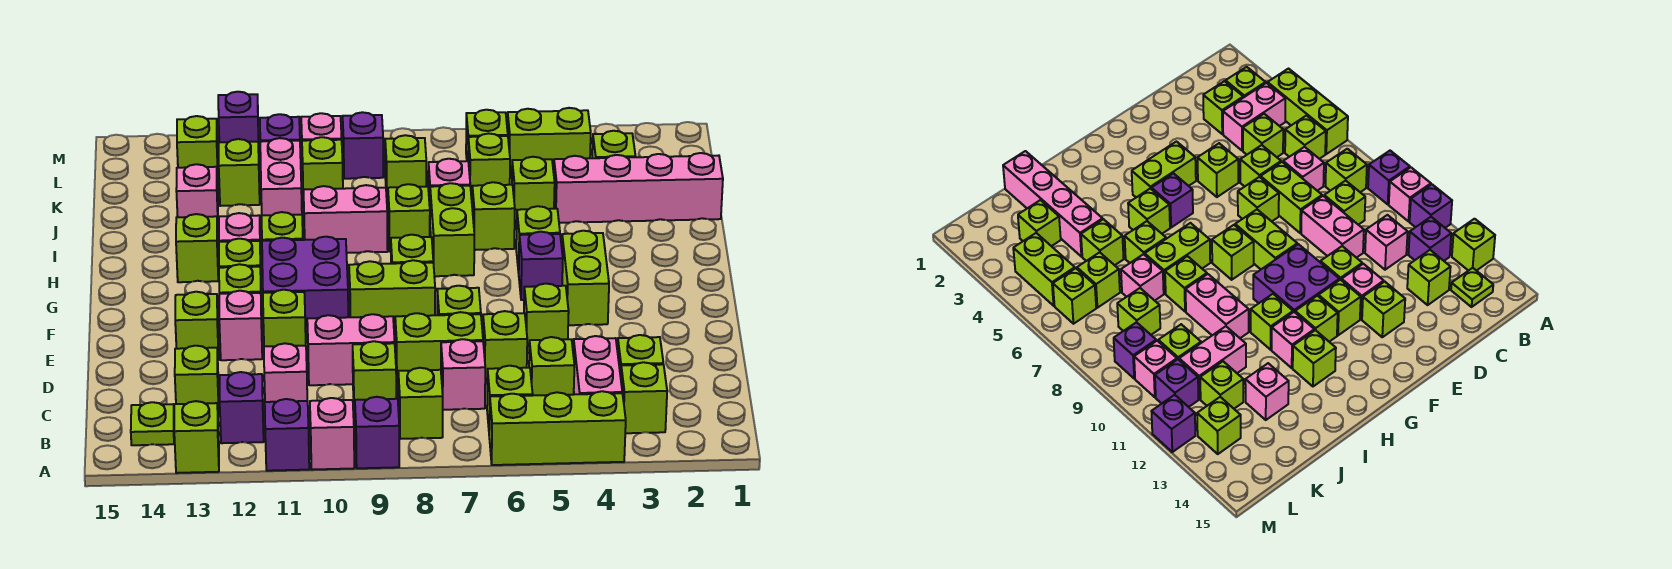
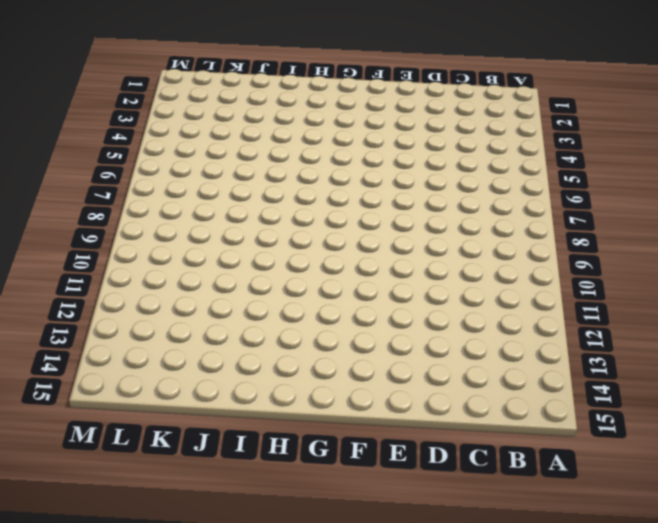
none -> lime 1x3 brick [489,391,626,465]
none -> purple 1x1 brick [355,397,399,468]
none -> pink 1x1 brick [310,398,354,470]
none -> purple 1x1 brick [265,399,309,471]

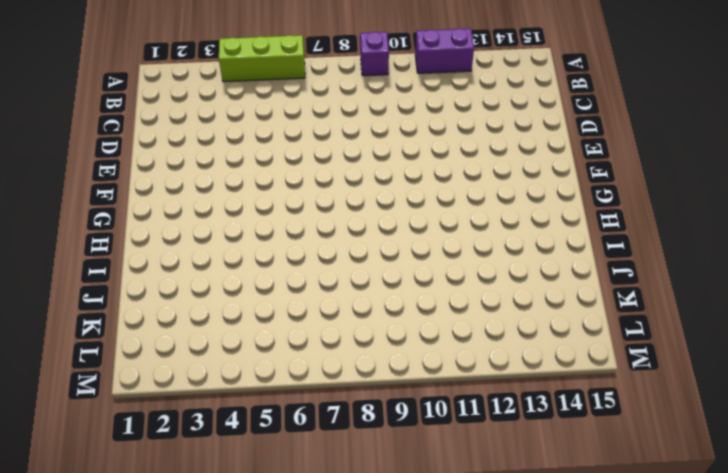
purple 1x2 brick [415,28,474,73] -> purple 1x1 brick [265,399,309,471]
none -> pink 1x1 brick [310,398,354,470]
none -> lime 1x1 brick [174,401,219,473]
none -> lime 1x1 brick [621,362,667,433]
none -> pink 1x2 brick [573,336,622,394]

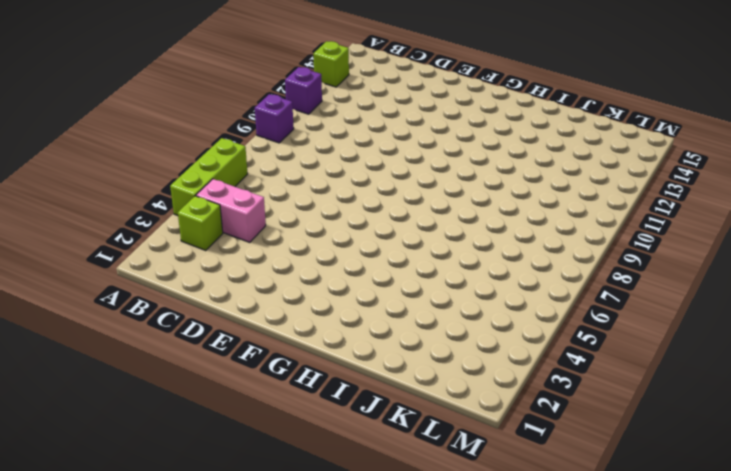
none -> pink 1x1 brick [310,398,354,470]
none -> lime 1x1 brick [487,366,533,430]
none -> lime 1x1 brick [398,368,443,439]
none -> purple 1x1 brick [220,372,264,443]

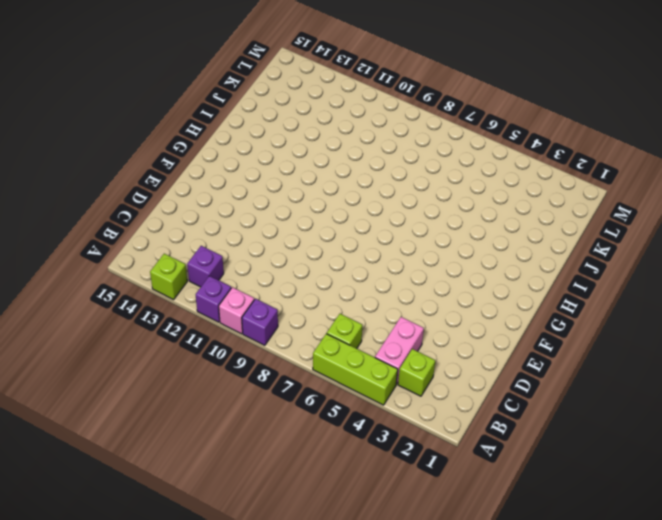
none -> lime 1x1 brick [398,368,443,439]
none -> lime 1x1 plate [131,402,174,445]
none -> lime 1x1 brick [617,335,663,376]
none -> lime 1x1 brick [529,337,574,395]

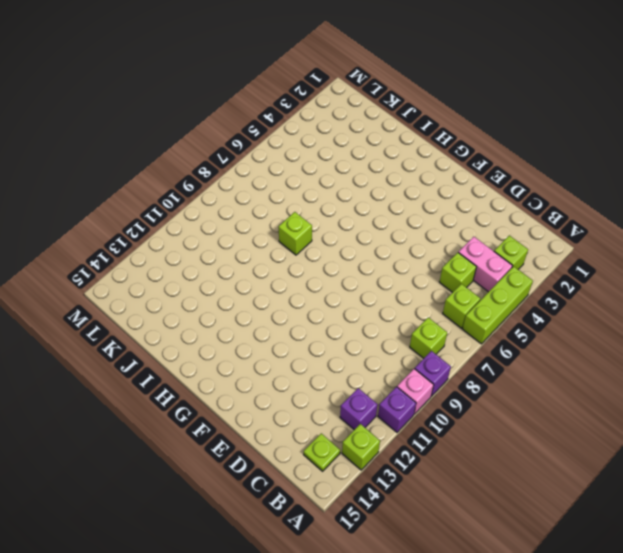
none -> lime 1x1 brick [617,335,663,376]
none -> pink 1x1 brick [441,339,485,410]
none -> lime 1x1 brick [353,341,396,412]
none -> pink 1x1 brick [264,343,307,402]

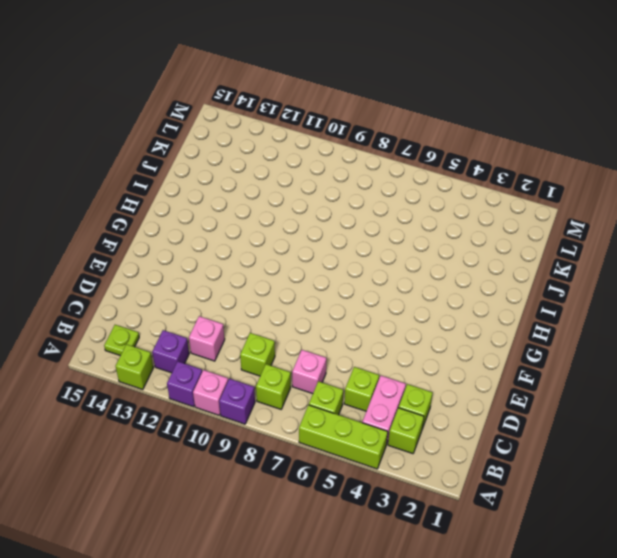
none -> lime 1x1 brick [175,346,219,415]
none -> lime 1x1 brick [483,311,527,381]
none -> lime 1x2 brick [395,312,483,383]
none -> pink 1x2 brick [307,314,395,385]

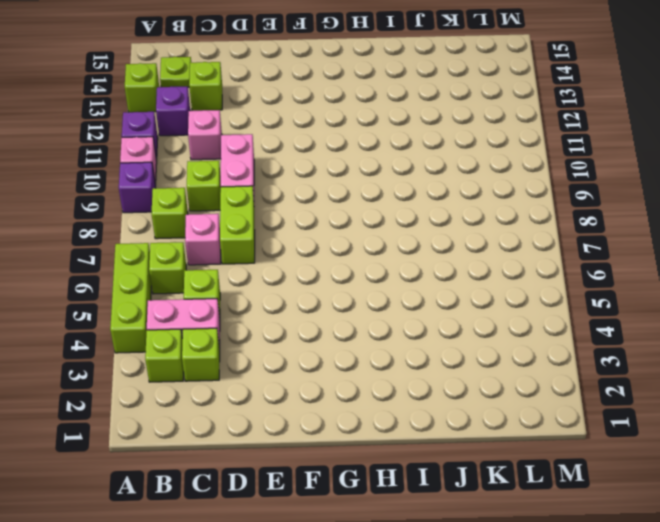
none -> lime 1x1 brick [483,311,527,381]
none -> lime 1x1 brick [524,284,569,353]
none -> lime 1x1 brick [437,286,481,315]
none -> lime 1x1 brick [263,290,306,347]

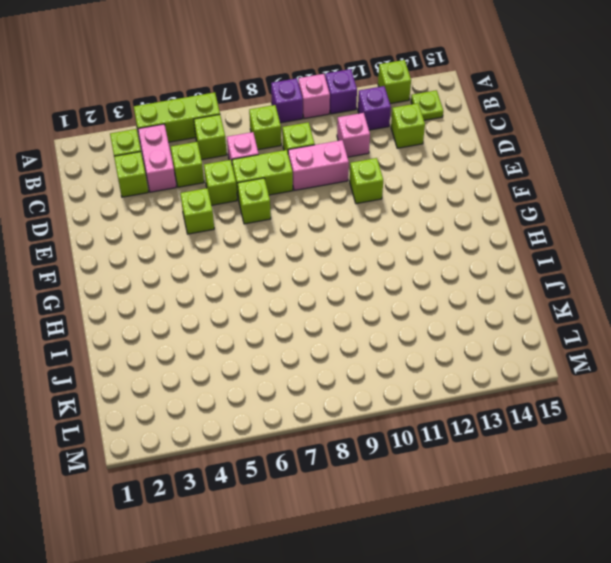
none -> pink 1x1 brick [219,291,262,360]
none -> lime 1x1 brick [175,292,219,360]
none -> lime 1x2 brick [562,231,609,325]
none -> lime 1x2 brick [349,260,435,329]

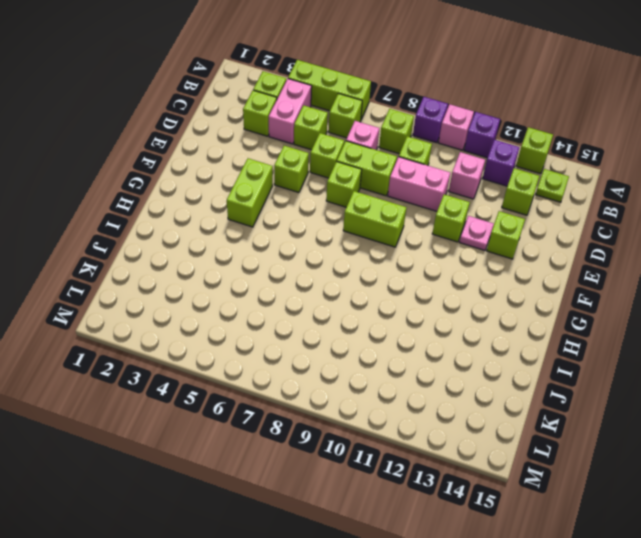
pink 1x1 plate [460,216,494,250] -> pink 1x1 brick [219,291,262,360]
none -> purple 2x2 brick [262,237,348,332]
none -> lime 1x1 brick [219,264,262,318]
none -> purple 1x1 brick [519,232,563,300]
none -> lime 1x1 brick [391,235,433,264]

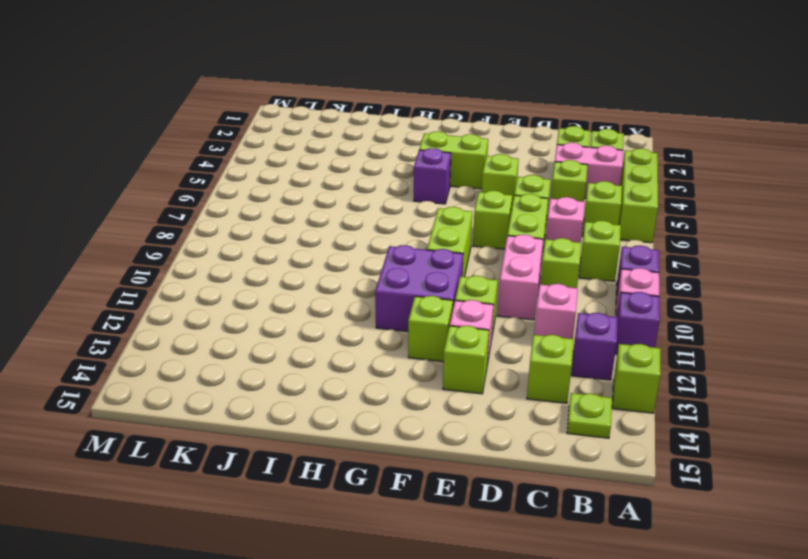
none -> lime 1x1 brick [391,235,433,264]
none -> lime 1x1 brick [219,239,261,270]
none -> lime 1x1 brick [516,206,560,273]
none -> lime 1x2 brick [430,183,474,276]

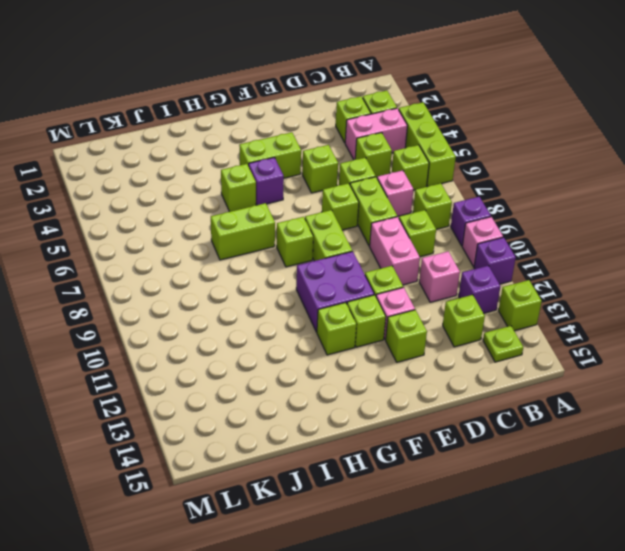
none -> lime 1x1 brick [262,212,303,241]
none -> pink 1x1 brick [219,213,261,272]
none -> lime 1x1 brick [176,214,218,282]
none -> lime 1x1 brick [472,182,515,250]

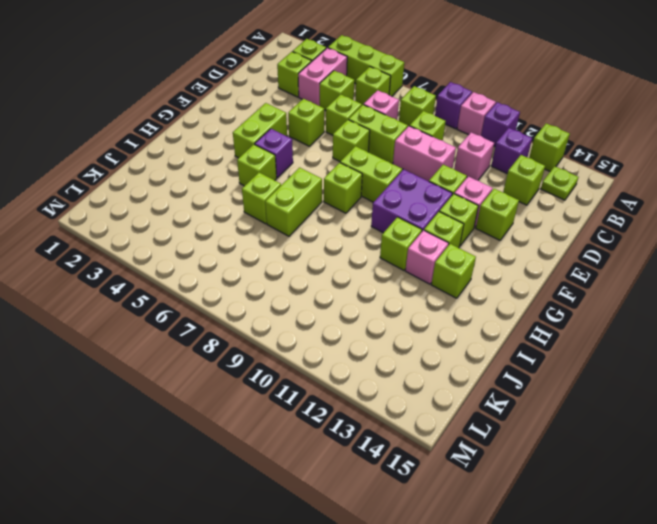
none -> lime 1x1 brick [388,184,430,252]
none -> pink 1x2 brick [303,185,388,253]
none -> pink 1x4 brick [554,153,723,223]
none -> lime 1x1 brick [512,157,555,224]

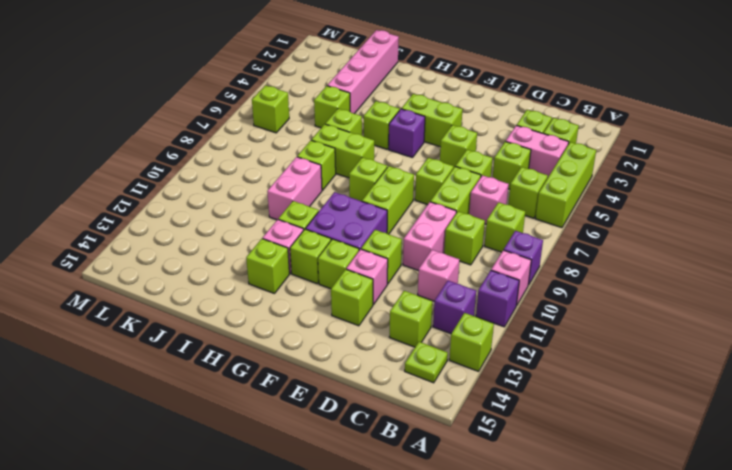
none -> pink 1x1 brick [428,159,470,205]
none -> pink 1x2 brick [260,138,302,215]
none -> pink 1x1 brick [176,164,218,231]
none -> lime 1x1 brick [592,131,636,158]

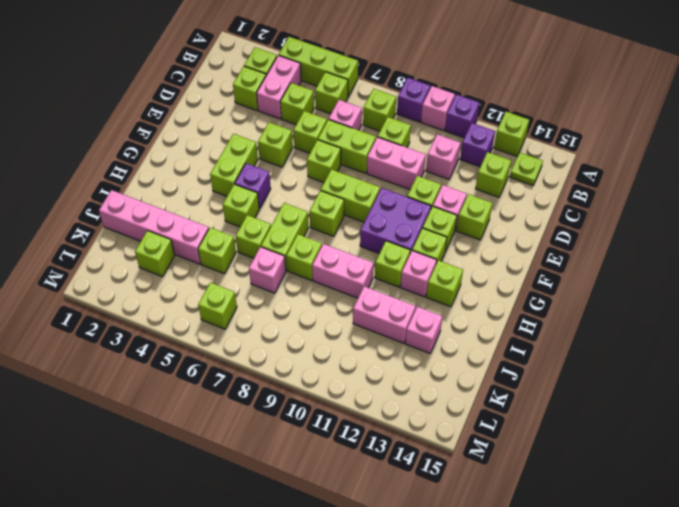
pink 1x2 brick [353,286,416,343] -> pink 1x2 brick turned to [260,138,302,215]
none -> lime 1x1 brick [468,133,510,199]
none -> lime 1x1 brick [385,135,426,202]
none -> lime 1x1 brick [302,137,343,204]
none -> lime 1x1 brick [219,139,260,206]

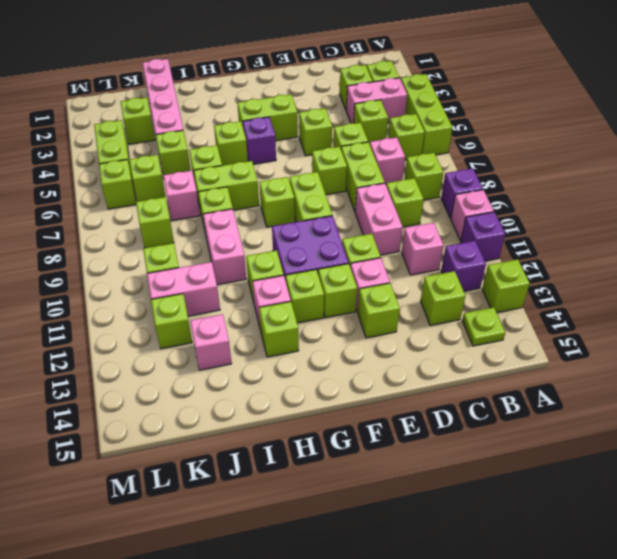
none -> purple 1x1 brick [343,112,383,179]
none -> pink 1x1 brick [301,113,342,171]
none -> purple 1x1 brick [260,114,300,142]
none -> lime 1x1 brick [177,116,218,182]

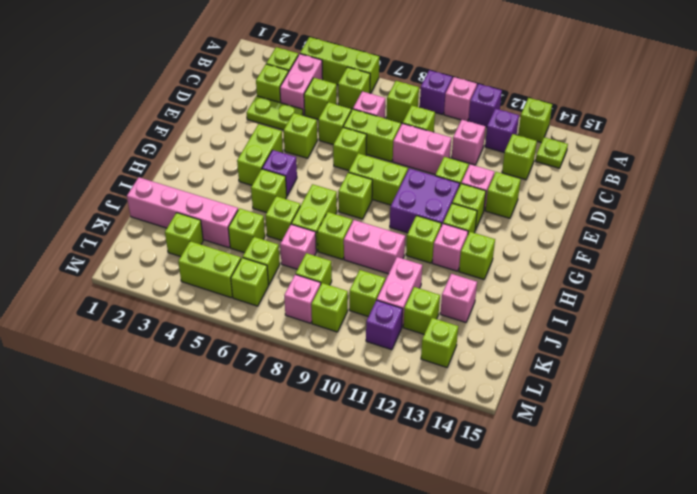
lime 1x2 plate [247,96,303,130] -> none
pink 1x1 brick [284,274,321,323] -> pink 1x1 brick moved to [301,113,342,171]
lime 1x1 brick [311,283,348,332] -> purple 1x1 brick [343,112,383,179]
none -> purple 1x1 brick [218,92,259,149]

